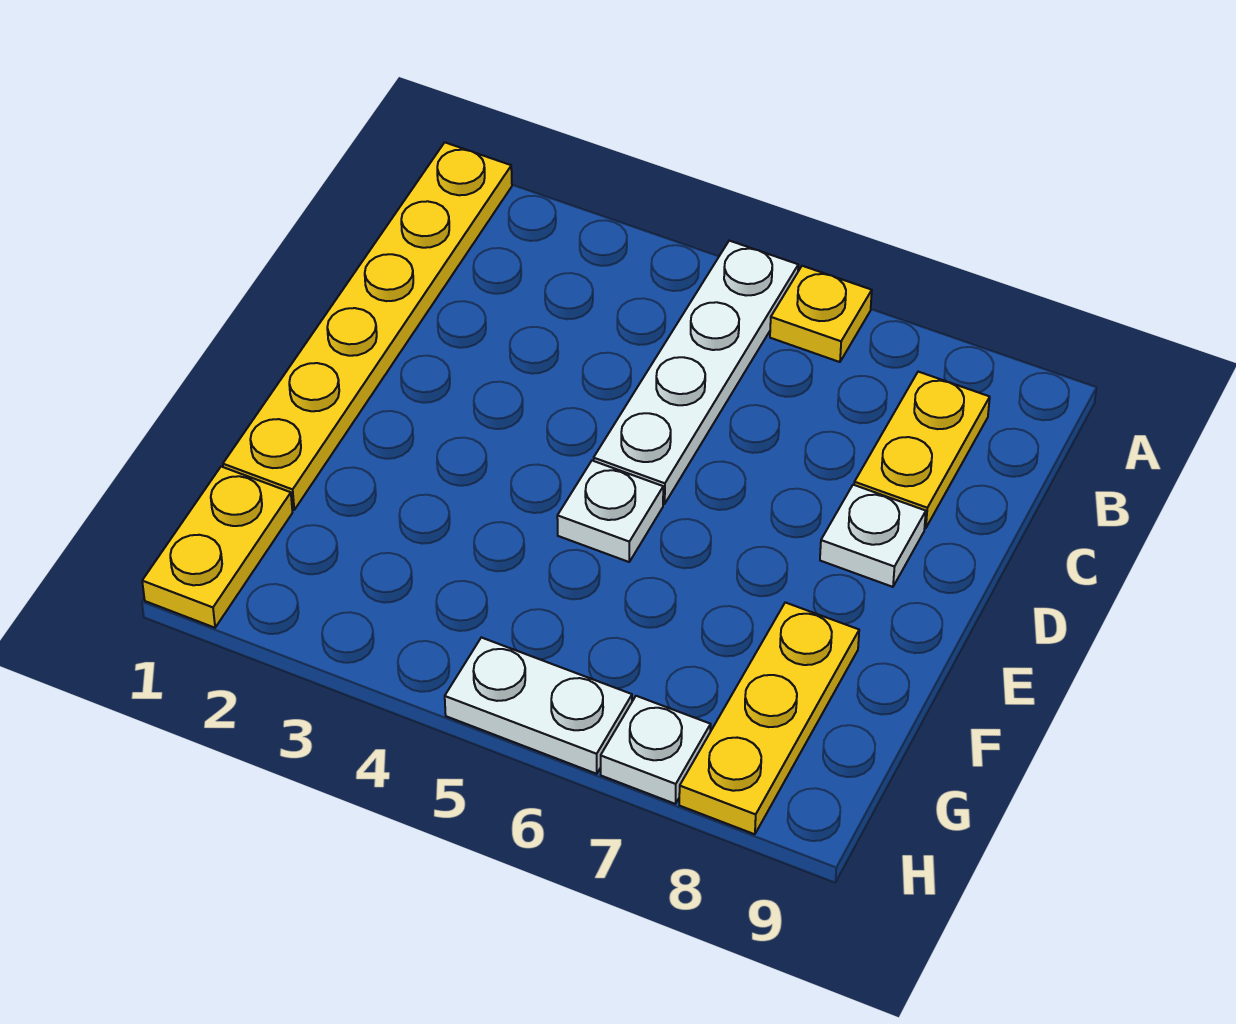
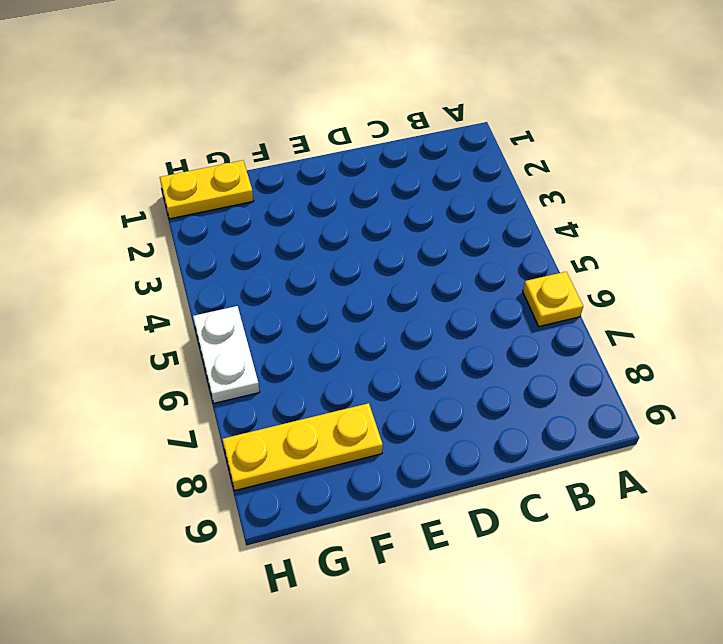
none -> yellow 1x6 plate [223,143,512,510]
none -> white 1x4 plate [594,241,798,504]

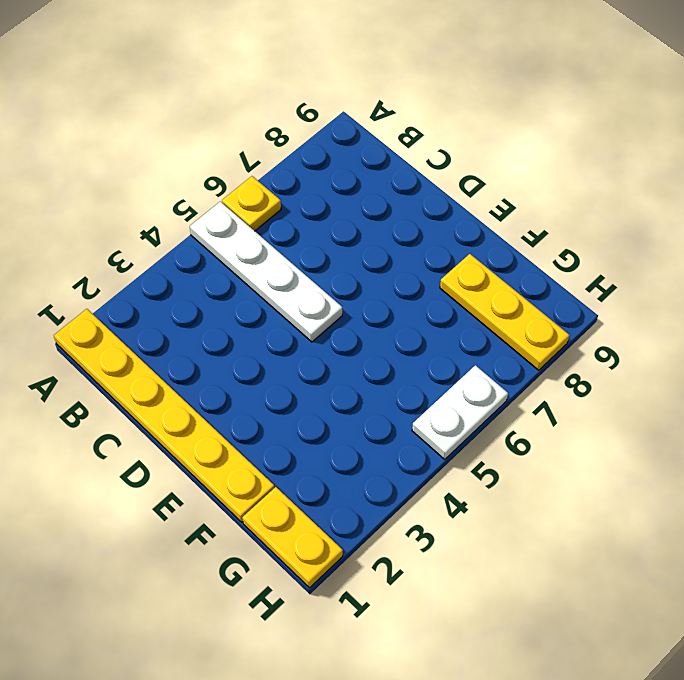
none -> yellow 1x2 plate [854,372,990,528]
none -> white 1x1 plate [820,485,926,587]

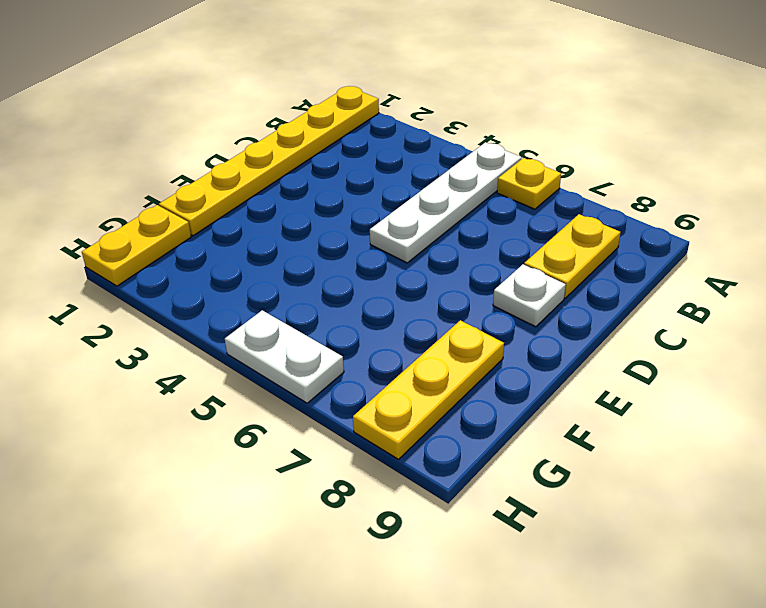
none -> white 1x1 plate [557,461,663,562]
none -> white 1x1 plate [601,696,711,804]

